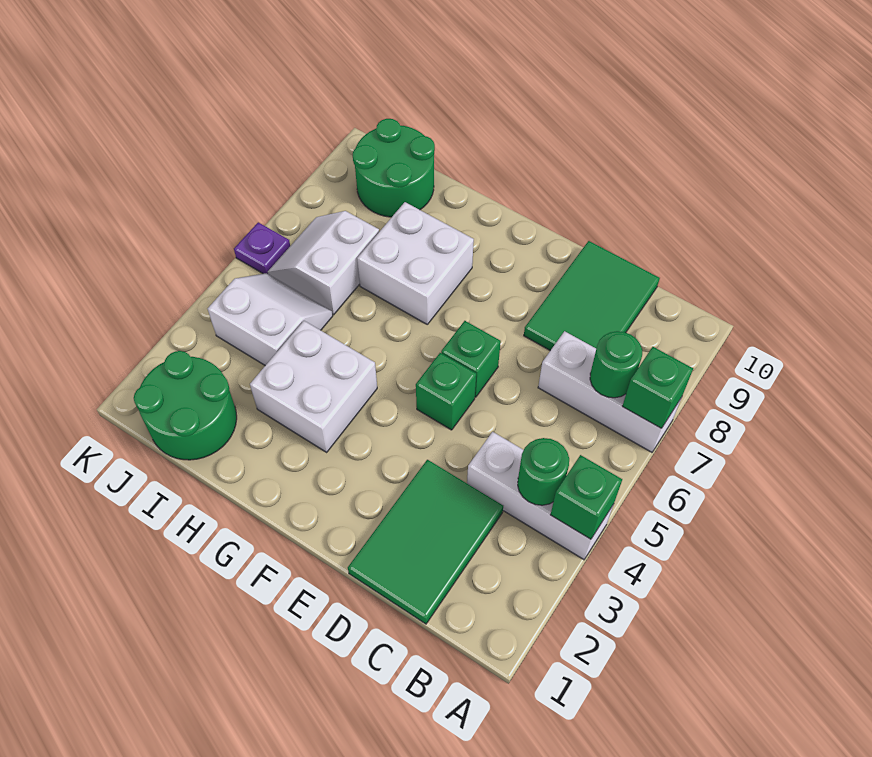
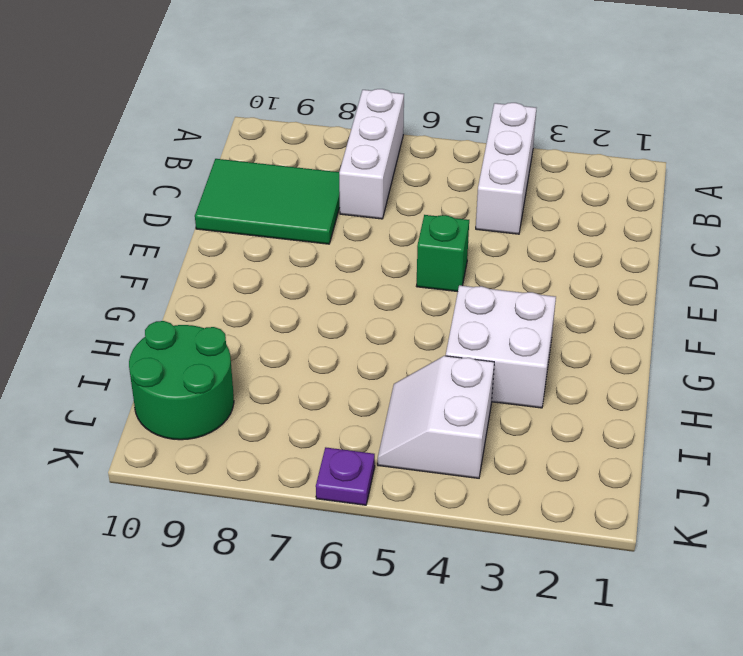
none -> green 2x3 tile [348,460,503,624]
none -> green 1x1 brick [441,321,501,397]
none -> white 2x2 brick [357,202,474,324]

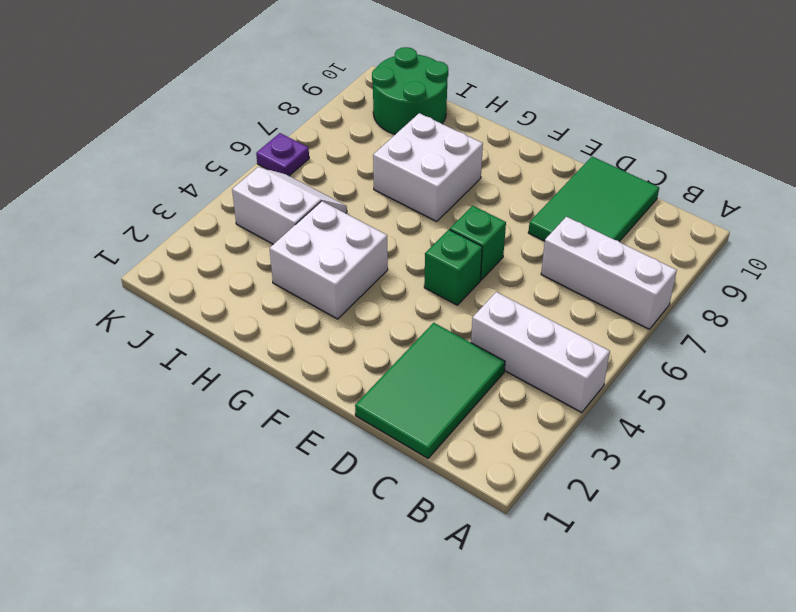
none -> green 2x2 round brick [134,351,237,460]
none -> white 2x2 slope [268,211,379,315]
none -> green 1x1 brick [551,455,622,539]

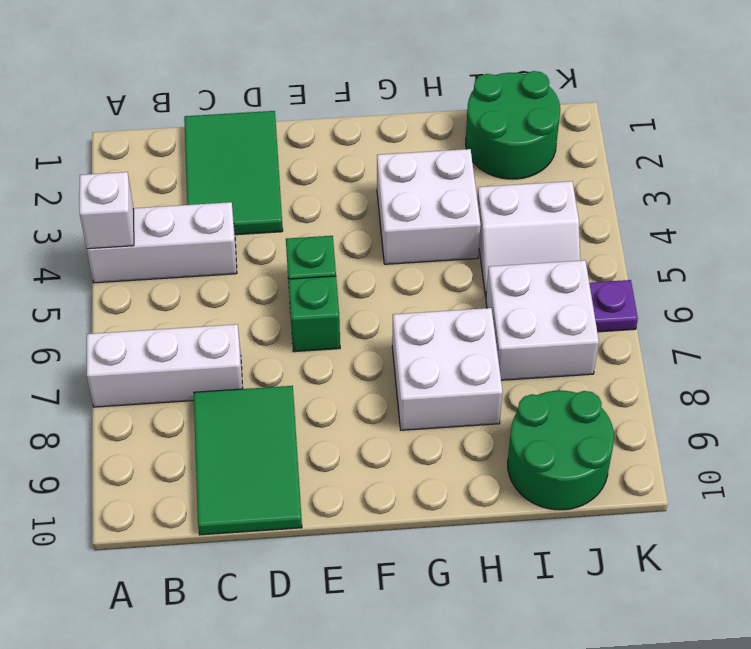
white 1x1 brick [79,172,134,249] -> green 1x1 brick [551,455,622,539]
white 2x2 brick [486,260,599,380] -> white 2x2 slope [268,211,379,315]
none -> green 1x1 brick [622,347,693,428]
none -> green 1x1 round brick [518,438,569,505]
none -> green 1x1 round brick [590,331,642,398]

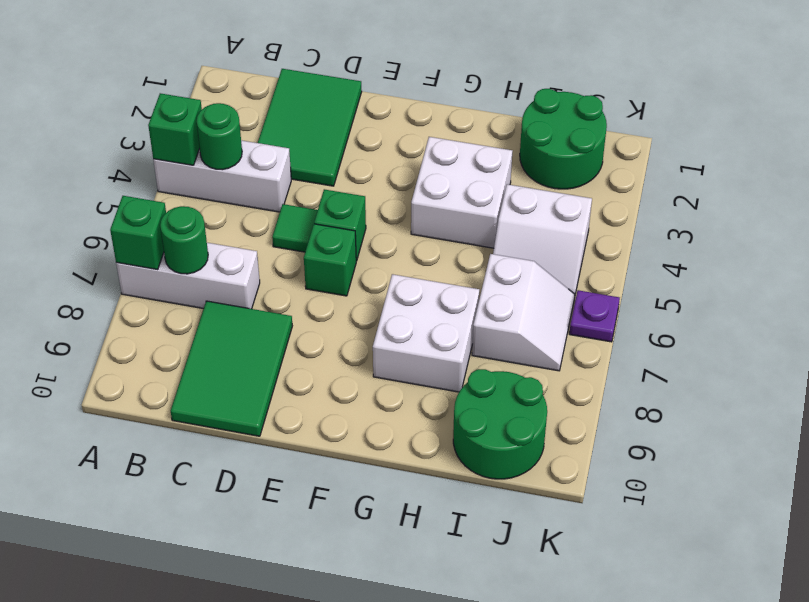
green 1x1 tile [272,204,318,252] -> none

